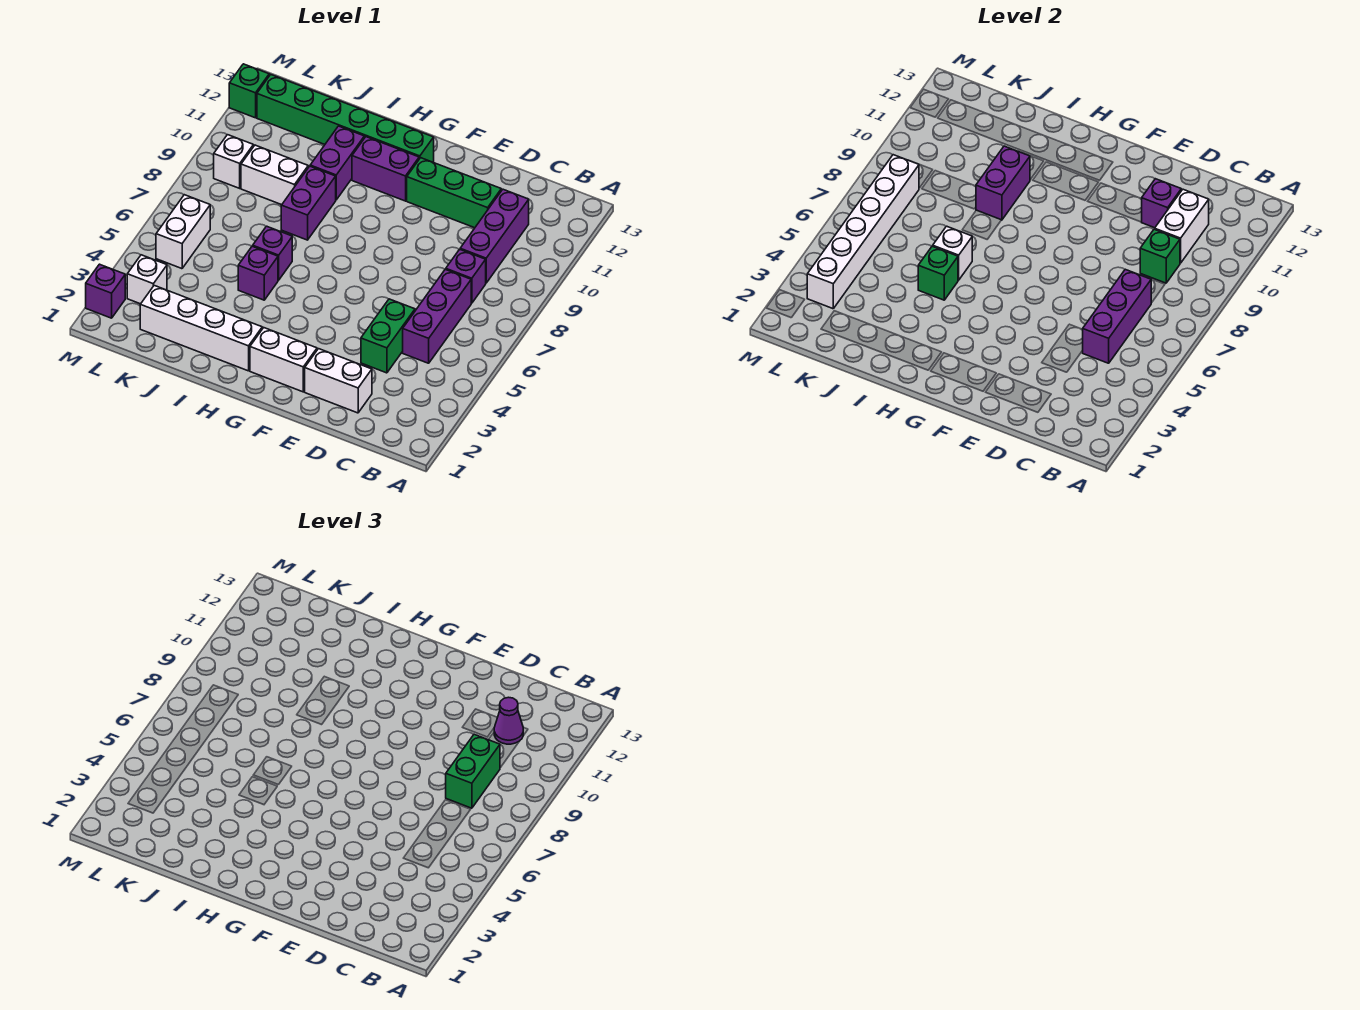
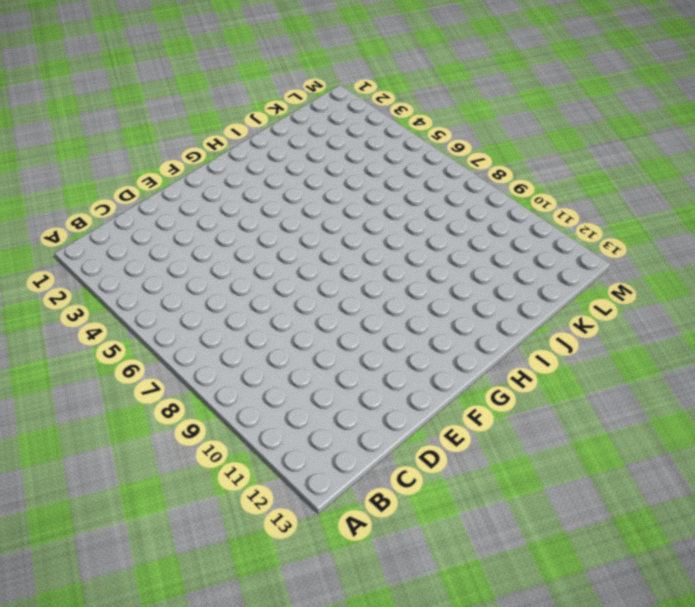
none -> purple 1x3 brick [403,269,471,363]
none -> purple 1x1 brick [446,249,486,303]
none -> purple 1x3 brick [460,189,529,283]
none -> white 1x2 brick [305,349,372,413]

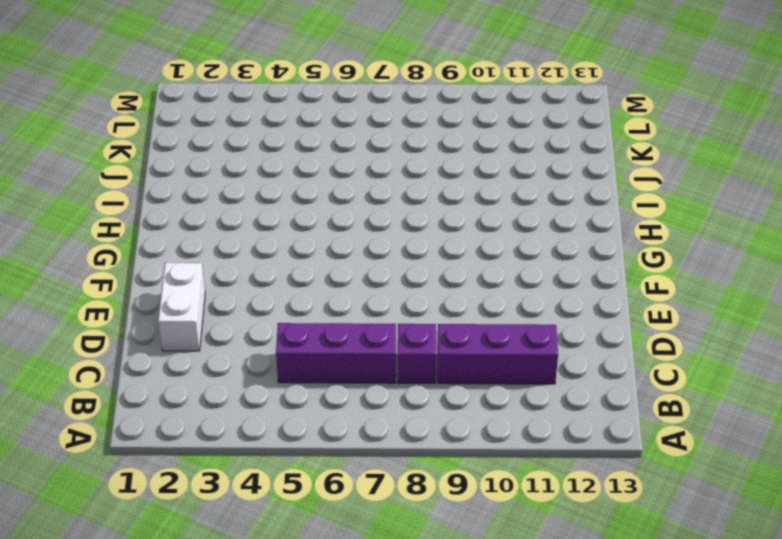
none -> green 1x2 brick [361,299,415,373]
none -> green 1x3 brick [407,158,501,228]
none -> white 1x2 brick [250,328,317,392]
none -> purple 1x2 brick [352,137,419,201]

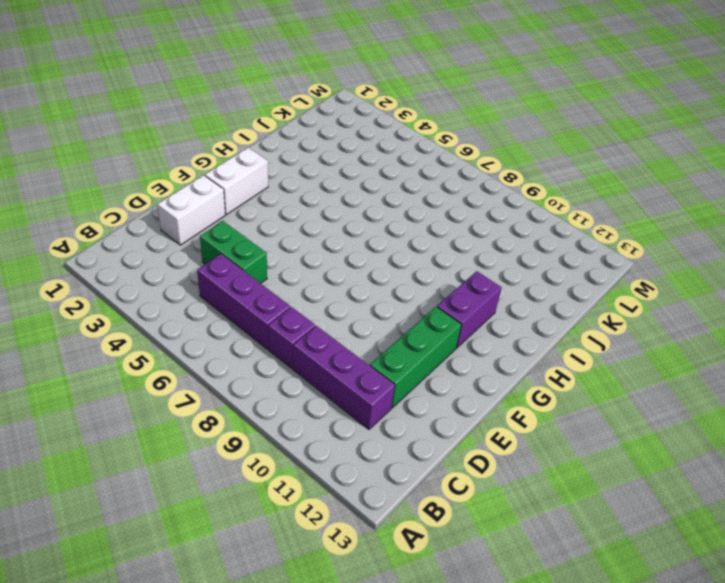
none -> green 1x6 brick [257,74,434,162]
none -> white 1x4 brick [140,285,262,371]
none -> purple 1x1 brick [238,246,278,300]
none -> purple 1x1 brick [253,226,292,280]

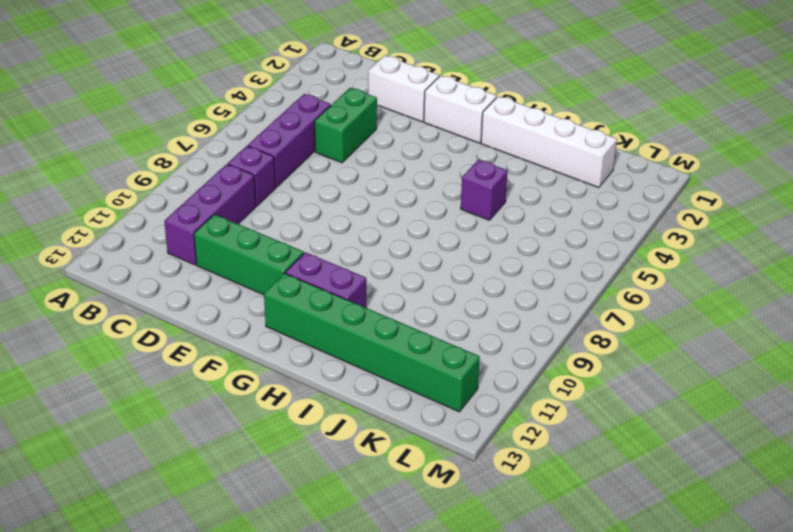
none -> purple 1x1 brick [253,226,292,280]
none -> purple 1x2 brick [281,166,336,240]
none -> purple 1x2 brick [310,126,364,200]
none -> white 1x2 brick [241,145,308,205]

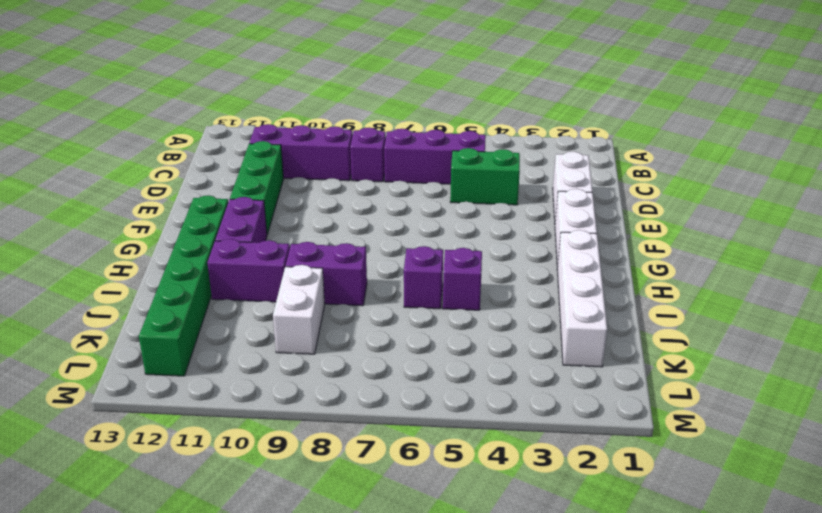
none -> white 1x1 brick [127,255,167,304]
none -> white 1x2 brick [156,195,210,269]
none -> white 1x1 brick [214,135,253,188]
none -> purple 1x1 brick [86,264,125,318]

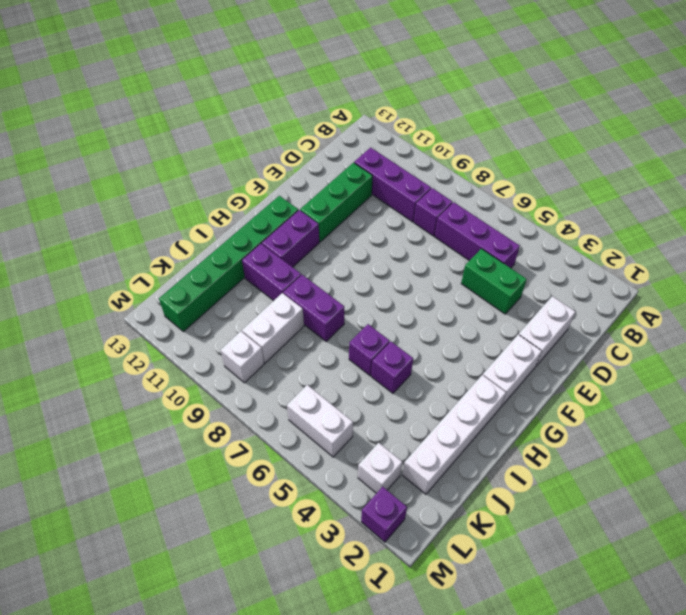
none -> green 1x1 brick [229,64,269,118]
none -> purple 1x3 brick [1083,269,1151,363]
none -> green 1x1 brick [1140,229,1180,283]
none -> white 1x2 brick [1155,189,1209,263]

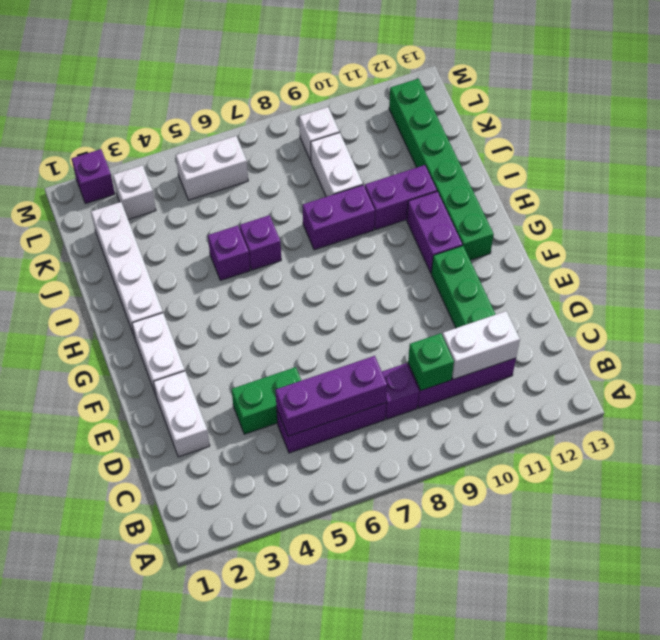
none -> green 1x1 brick [229,64,269,118]
none -> purple 1x1 brick [1142,179,1181,228]
none -> green 1x1 brick [918,246,958,300]
none -> white 1x1 brick [933,226,972,280]

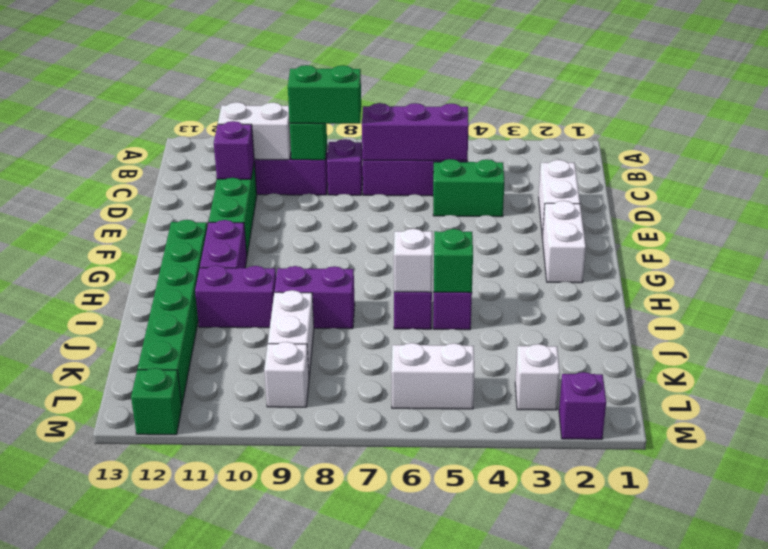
none -> white 1x4 brick [140,285,262,371]
none -> purple 1x2 brick [976,146,1030,220]
none -> white 1x6 brick [807,155,919,309]
none -> purple 1x1 cone [494,697,523,744]

